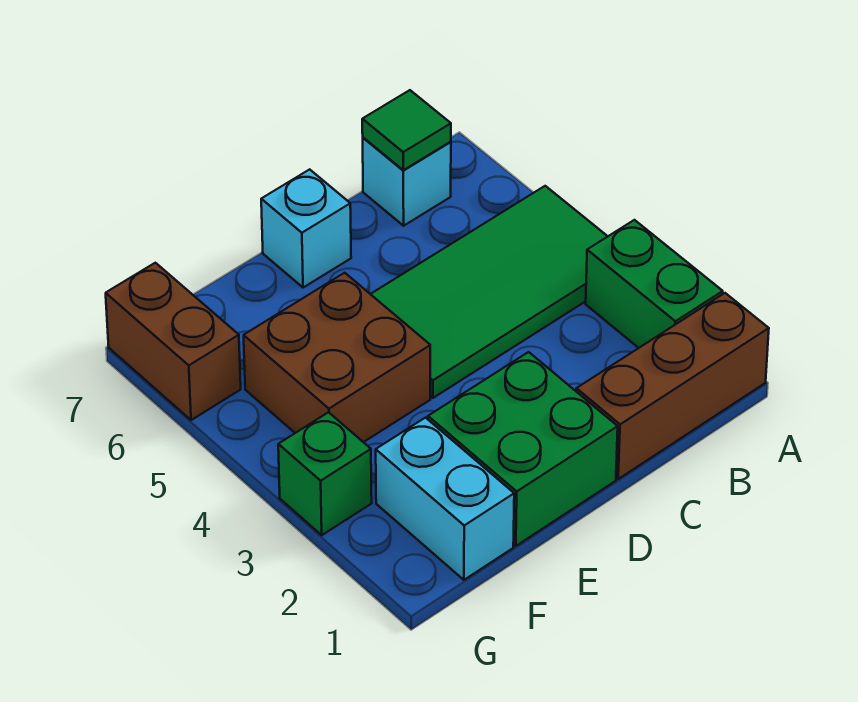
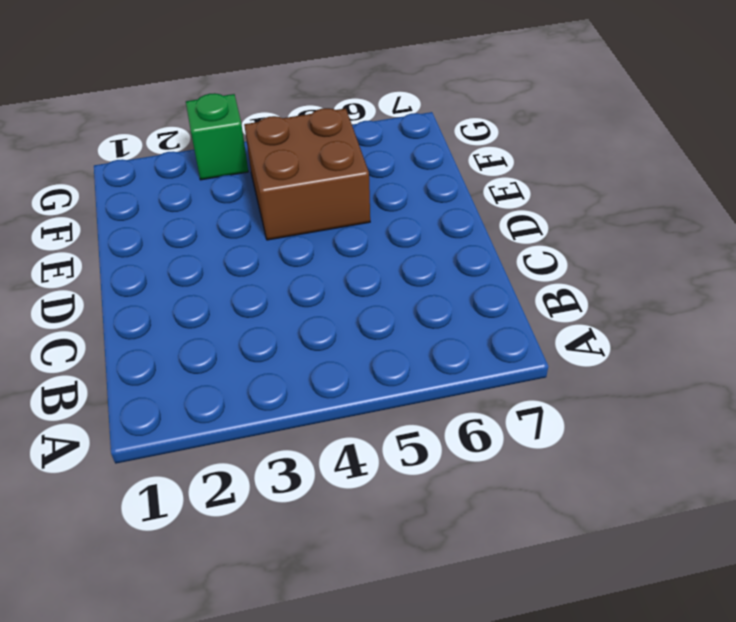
none -> brown 1x3 brick [576,293,769,479]
none -> green 1x2 brick [586,220,723,348]

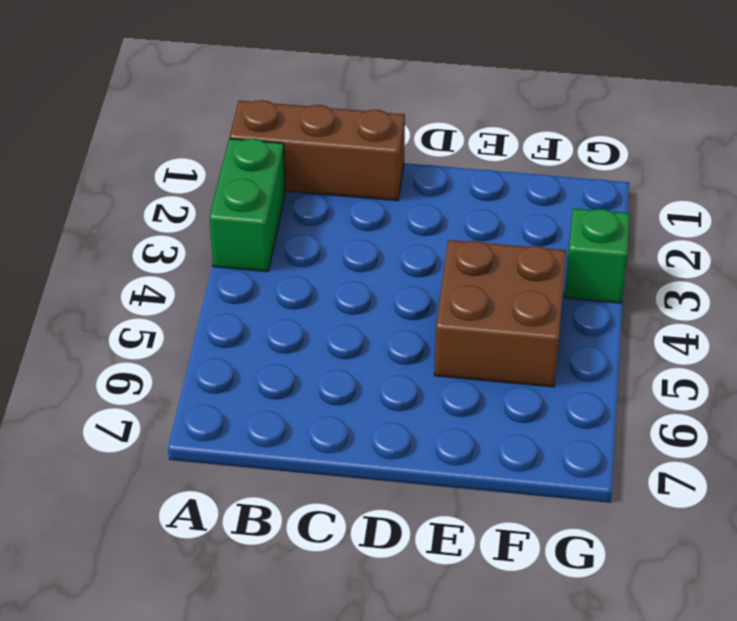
none -> green 2x4 tile [371,186,608,398]
none -> cyan 1x1 brick [363,138,451,226]

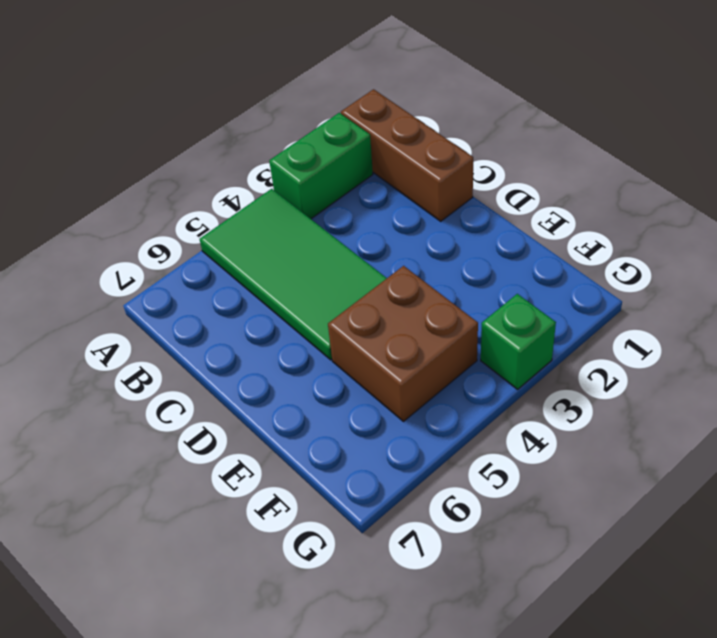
none -> cyan 1x1 brick [363,138,451,226]
none -> green 2x2 brick [428,352,618,546]

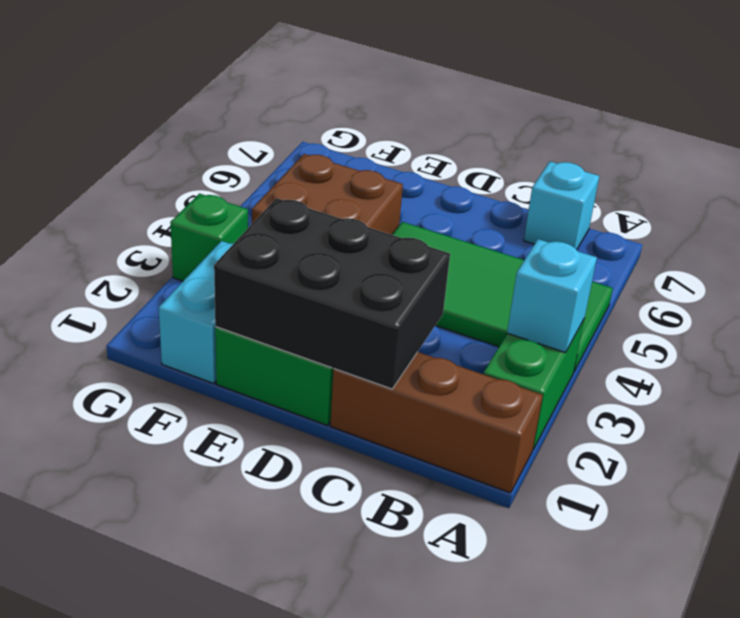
cyan 1x1 brick [507,239,597,353] -> cyan 1x1 brick moved to [261,169,351,288]
black 2x3 brick [214,198,450,389] -> none
none -> brown 1x2 brick [106,263,241,420]
none -> green 1x1 tile [362,90,451,170]

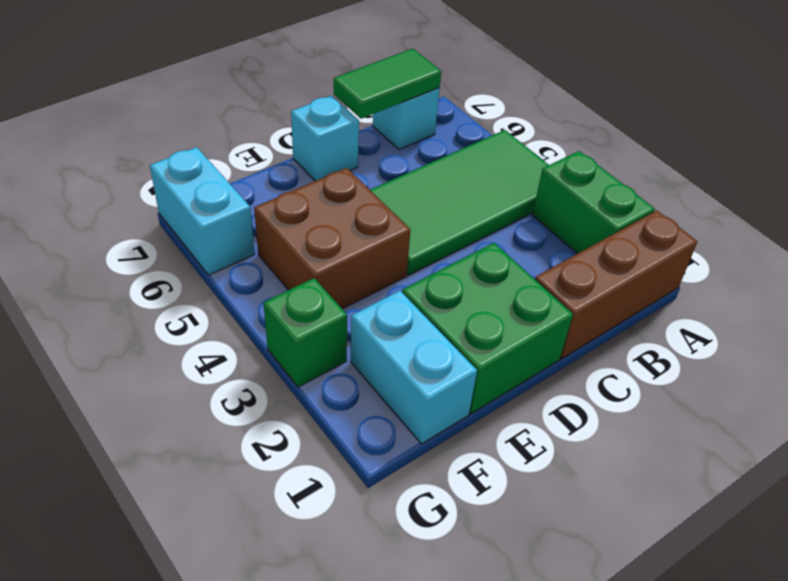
green 1x2 tile [334,49,441,119] -> green 1x1 tile [362,90,451,170]
cyan 1x2 brick [150,147,255,275] -> brown 1x2 brick [106,263,241,420]

